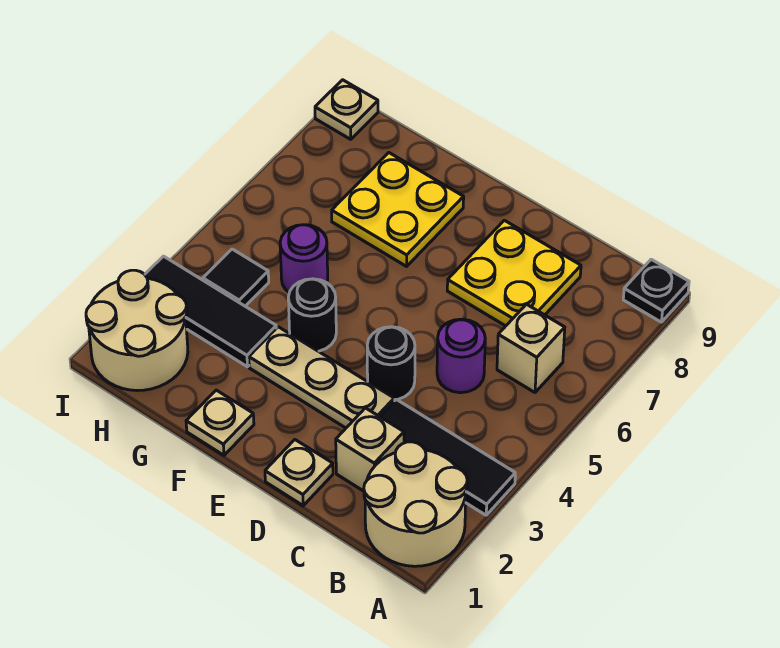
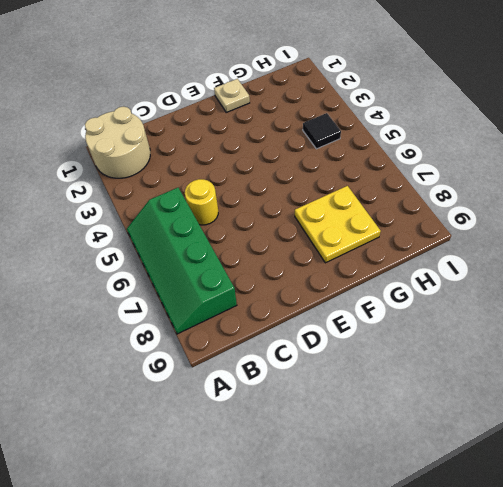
green 2x4 slope [127,188,237,334] -> tan 1x1 brick [497,304,565,392]
yellow 1x1 round brick [185,179,218,225] -> purple 1x1 round brick [437,319,485,393]
none -> black 1x3 tile [380,399,515,515]
none -> black 1x1 plate [623,259,689,322]
none -> tan 1x1 brick [336,408,404,491]

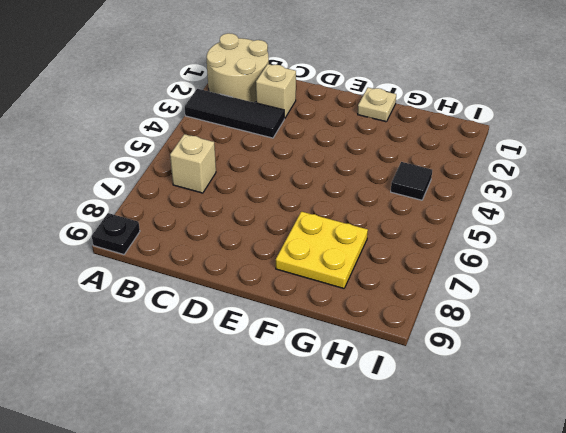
none -> purple 1x1 round brick [437,319,485,393]
none -> yellow 2x2 plate [447,220,581,326]
none -> tan 1x1 plate [265,440,333,506]

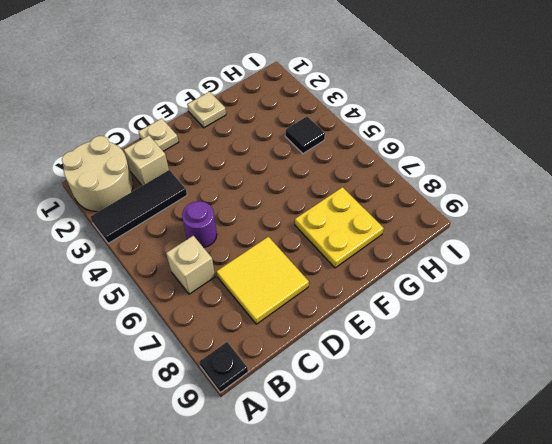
yellow 2x2 tile [217,237,309,324] -> yellow 2x2 plate [447,220,581,326]
none -> tan 1x3 plate [249,327,394,428]
none -> black 1x1 round brick [367,327,415,400]
none -> black 1x1 round brick [288,279,336,351]

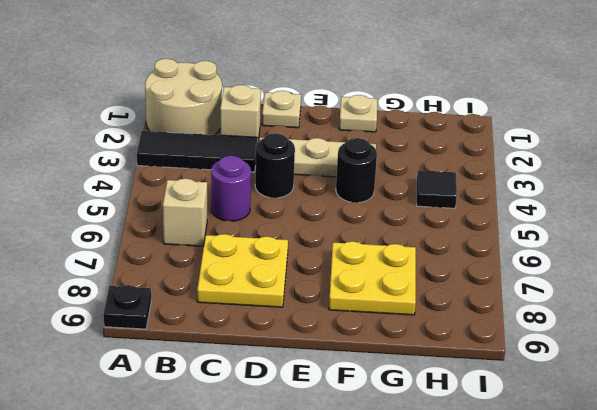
none -> black 1x3 tile [145,256,276,367]
none -> purple 1x1 round brick [280,225,328,292]
none -> tan 2x2 round brick [86,270,188,391]

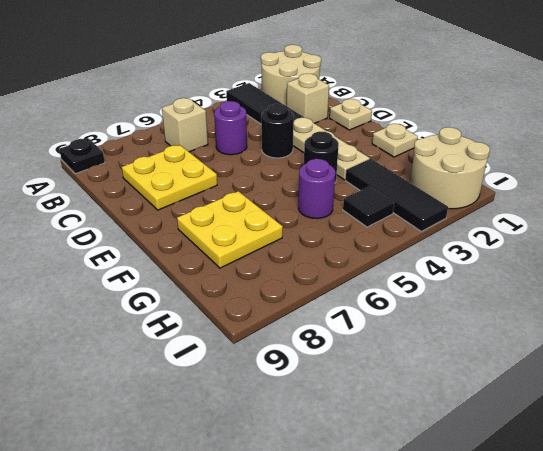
none -> tan 1x1 plate [315,80,378,139]

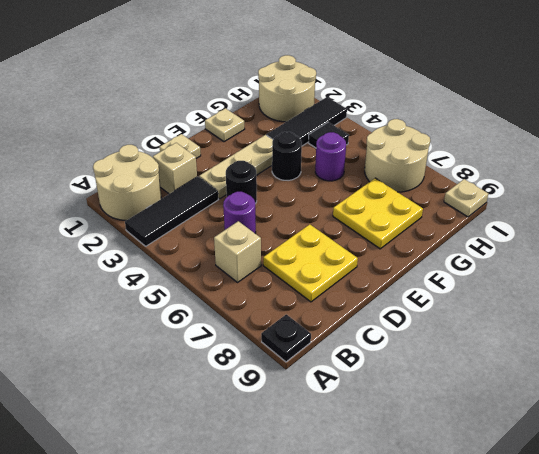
tan 2x2 round brick [365,119,430,192] -> none

